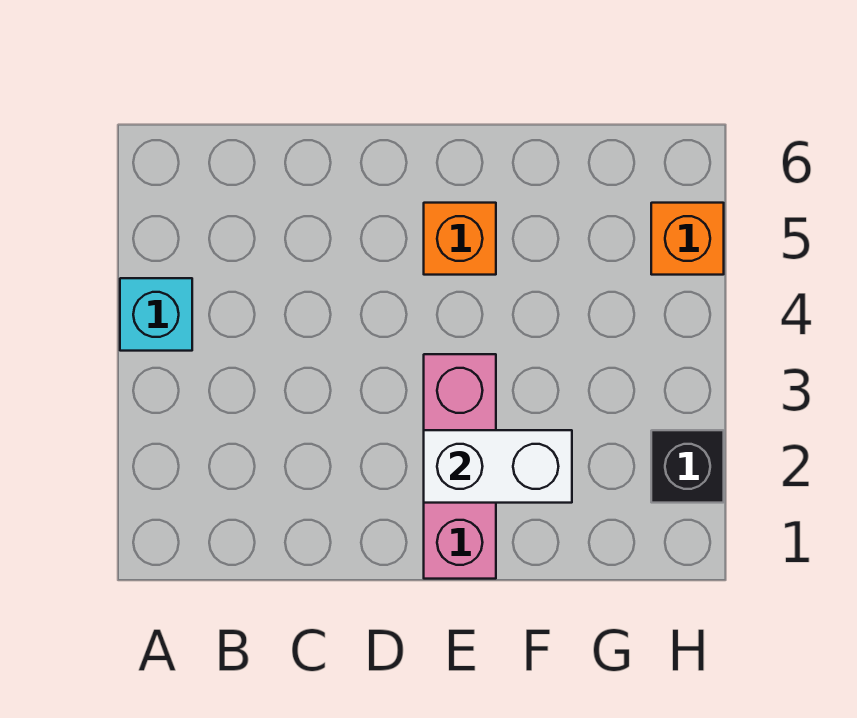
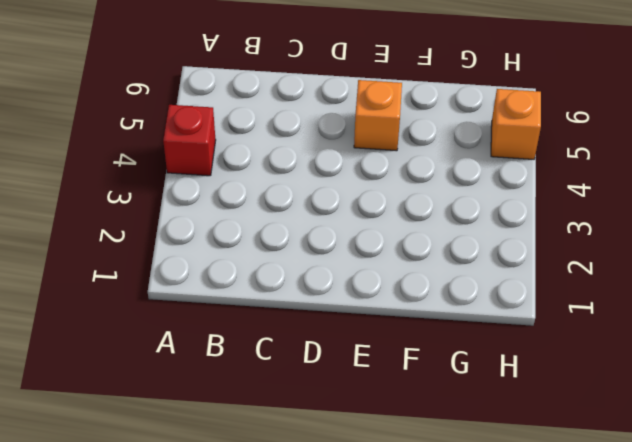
red 1x1 brick [163,105,216,176] -> cyan 1x1 brick [120,278,192,351]
none -> pink 1x3 brick [424,354,496,579]
none -> black 1x1 brick [651,430,724,503]

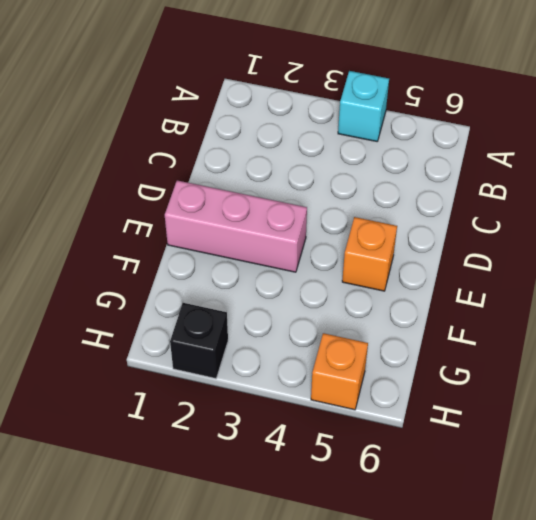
none -> white 1x2 brick [424,430,572,503]

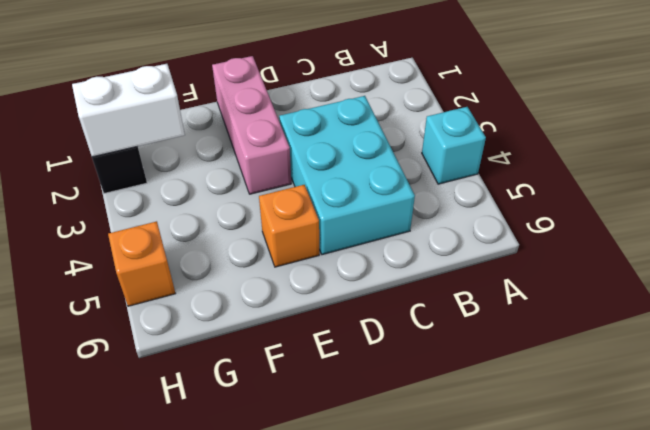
cyan 2x3 brick [279,96,415,255] -> none
white 1x2 brick [72,64,185,157] -> white 1x2 brick moved to [424,430,572,503]

